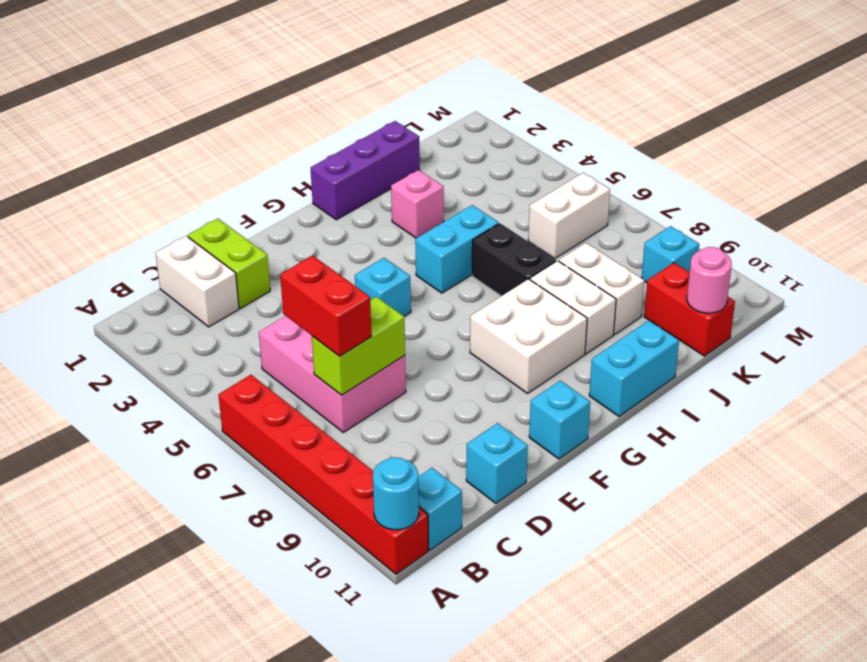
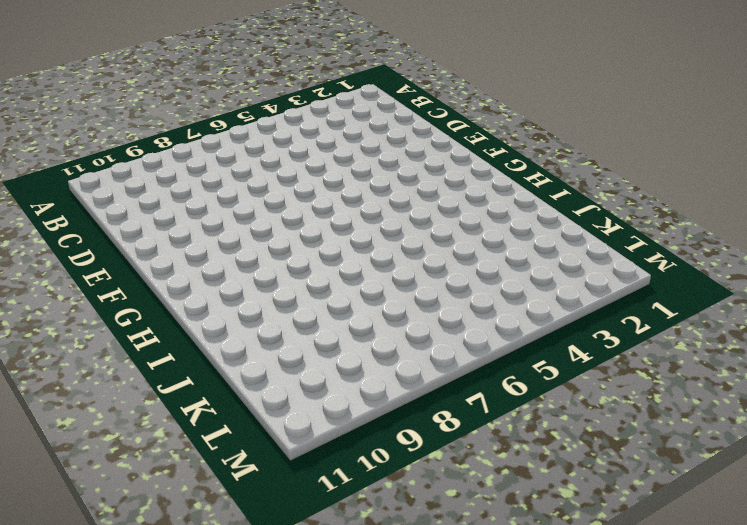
none -> red 1x6 brick [218,375,428,574]
none -> cyan 1x1 brick [418,468,462,550]
none -> white 1x2 brick [156,236,239,327]

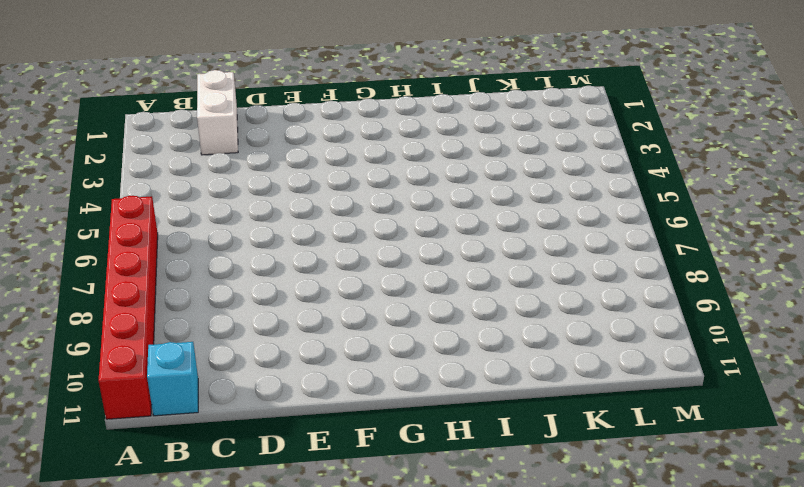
none -> pink 2x3 brick [259,316,406,432]
none -> lime 1x2 brick [188,218,270,308]
none -> cyan 1x1 brick [466,423,528,503]

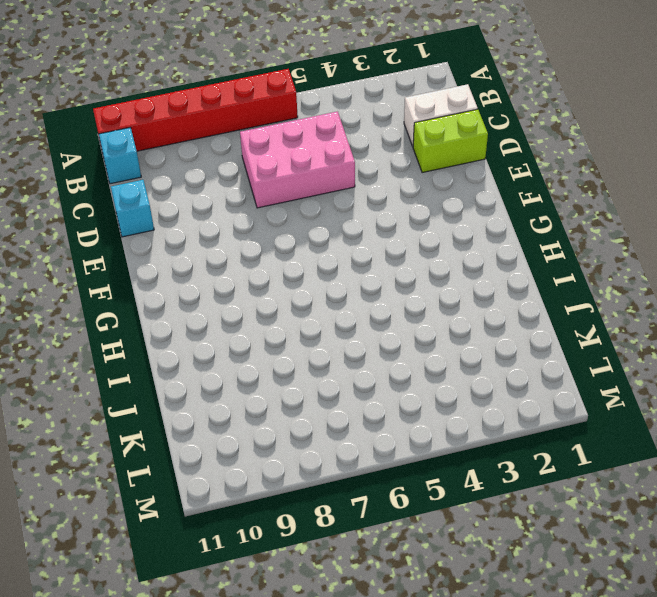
none -> cyan 1x1 brick [355,258,411,317]
none -> cyan 1x1 brick [529,381,590,459]
none -> white 2x2 brick [470,279,587,393]

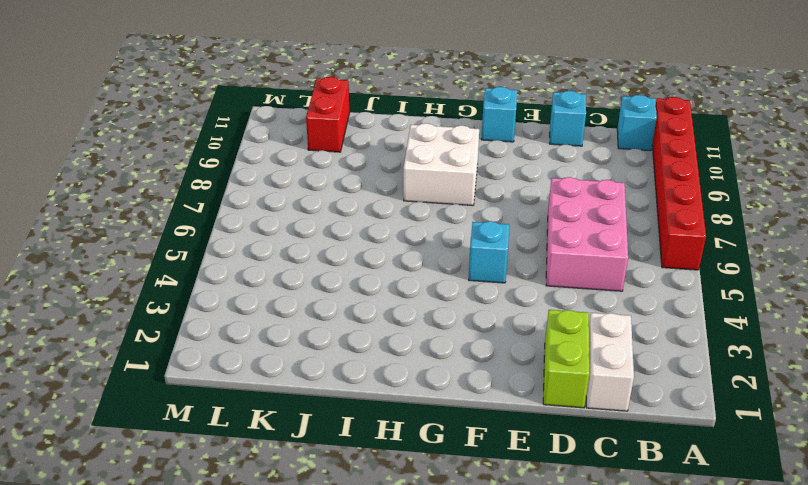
none -> purple 1x3 brick [311,121,420,220]
none -> cyan 1x2 brick [415,205,499,293]
none -> cyan 1x2 brick [589,320,679,416]

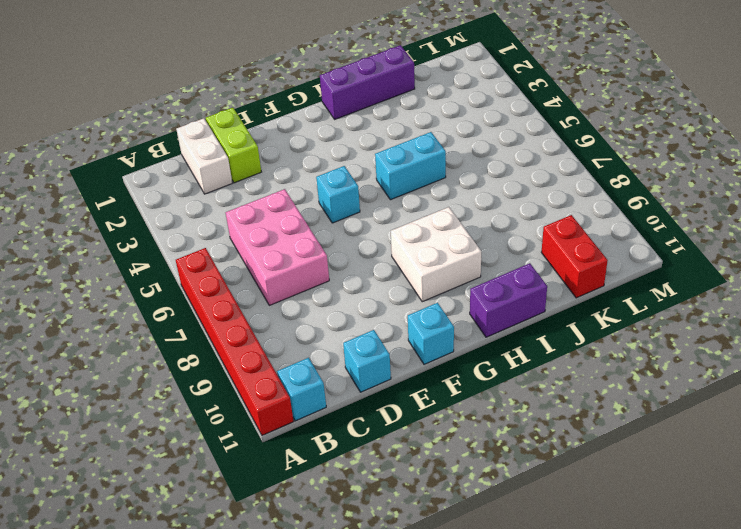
purple 1x2 brick [470,263,547,337] -> cyan 1x2 brick [589,320,679,416]
none -> pink 1x1 brick [391,170,444,238]
none -> black 1x2 brick [472,223,556,296]
none -> white 1x2 brick [530,261,616,354]

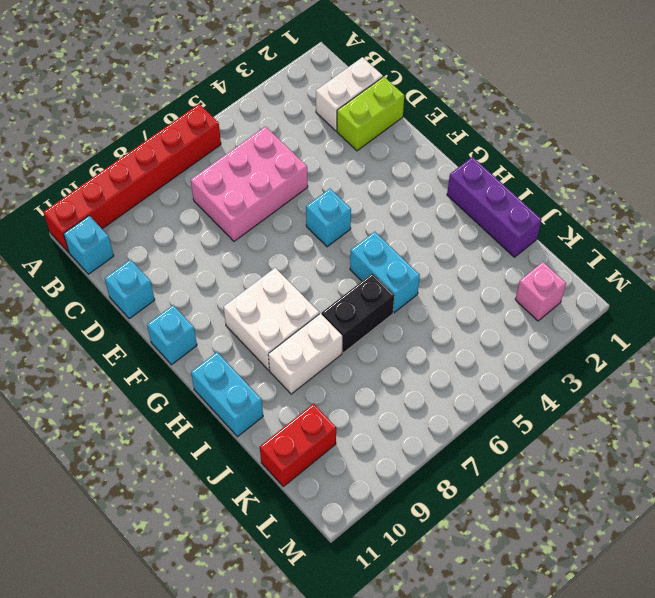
pink 1x1 brick [515,262,566,321] -> pink 1x1 brick moved to [391,170,444,238]
none -> white 1x2 brick [559,243,644,334]
none -> white 1x2 brick [528,173,610,259]
none -> cyan 1x1 brick [642,226,699,283]

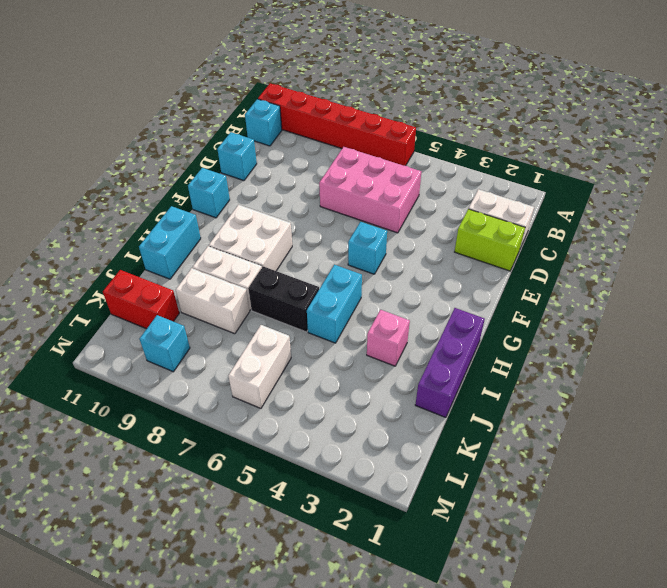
none -> cyan 1x1 round brick [373,457,419,530]
none -> lime 1x2 brick [312,297,405,395]
none -> pink 1x1 round brick [687,247,732,313]

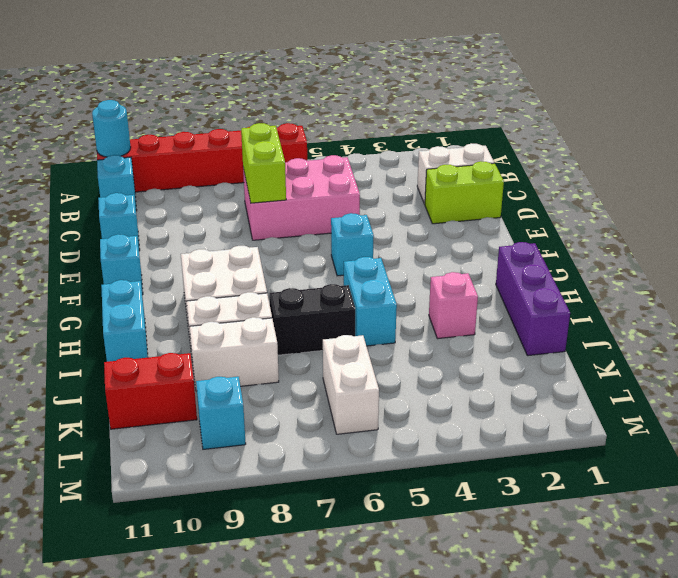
none -> pink 1x1 round brick [687,247,732,313]
none -> red 1x2 brick [280,256,372,356]

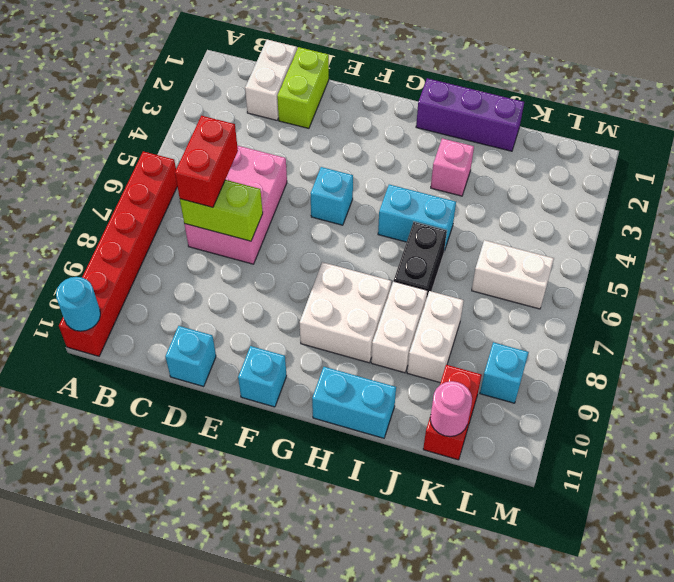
none -> cyan 1x1 brick [418,468,462,550]

